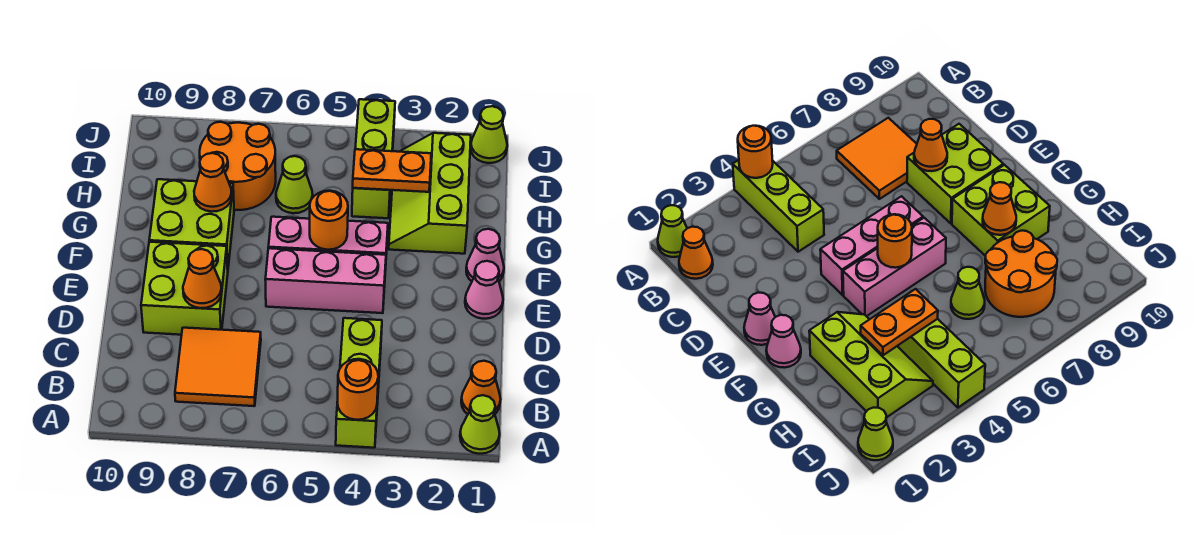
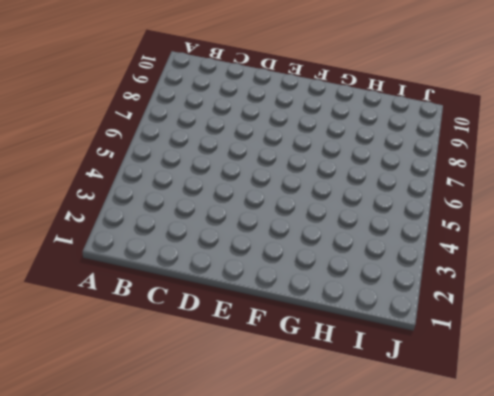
none -> lime 1x1 cone [460,395,500,454]
none -> lime 1x3 brick [336,318,382,448]
none -> orange 1x1 cone [461,361,501,414]

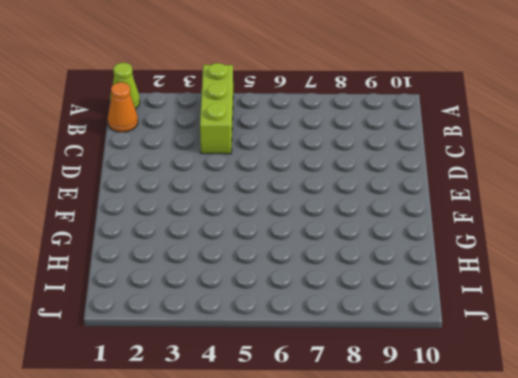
none -> orange 2x2 tile [175,328,261,406]
none -> lime 2x2 brick [141,242,228,335]
none -> pink 1x1 cone [465,261,503,319]

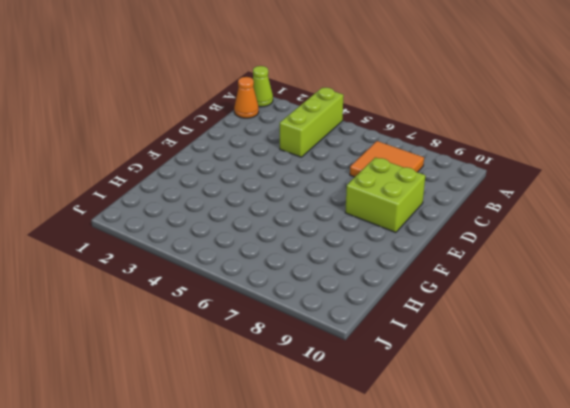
none -> pink 1x1 cone [465,261,503,319]
none -> pink 1x3 brick [265,248,386,313]
none -> pink 1x1 cone [466,229,504,281]

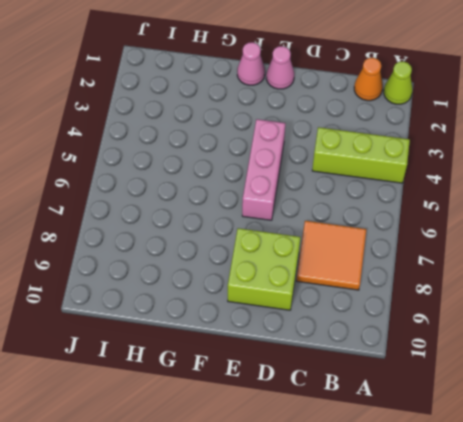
none -> pink 1x3 brick [268,217,388,271]
none -> lime 2x2 brick [149,179,234,268]
none -> lime 2x3 slope [389,133,471,254]

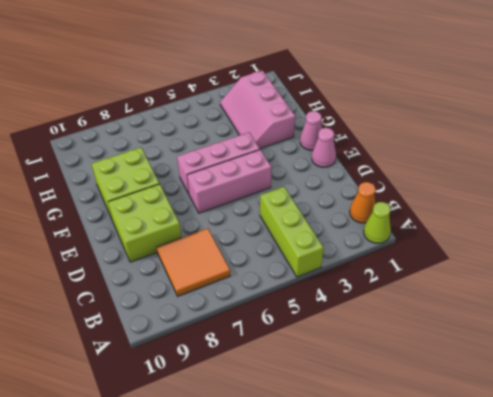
pink 2x3 slope [220,71,295,149] -> lime 2x3 slope [389,133,471,254]
none -> lime 1x3 brick [352,99,395,218]
none -> lime 1x1 cone [276,156,313,213]
none -> orange 2x2 round brick [200,122,276,210]

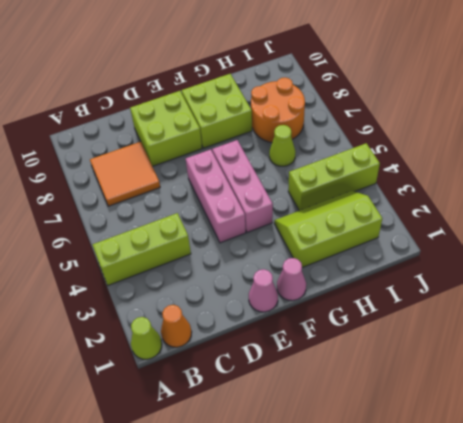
none -> lime 1x1 cone [471,106,507,163]
none -> orange 1x1 round brick [337,359,378,420]
none -> orange 1x1 cone [183,249,222,308]

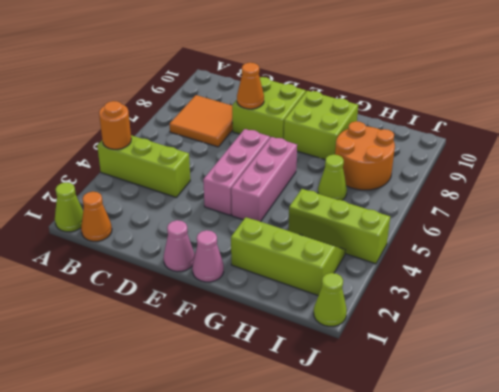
none -> orange 1x1 round brick [310,191,348,250]
none -> orange 1x1 cone [194,153,232,212]
none -> orange 1x2 plate [353,149,431,192]

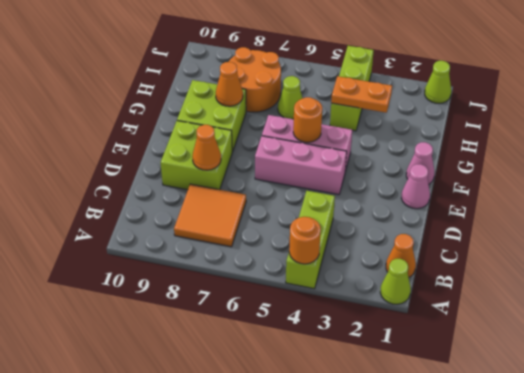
none -> lime 2x3 slope [389,133,471,254]

